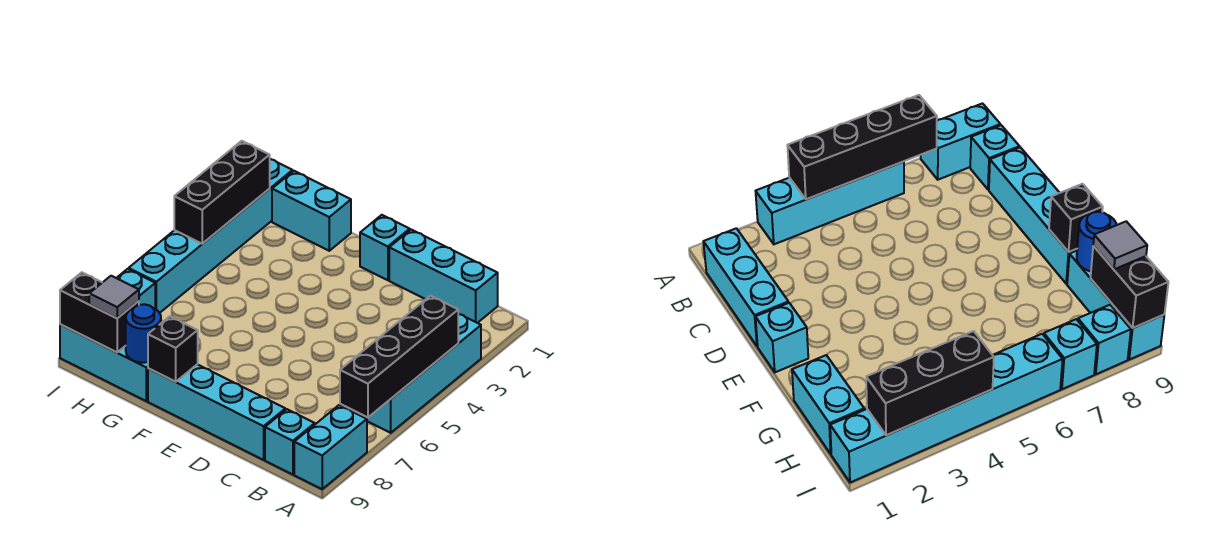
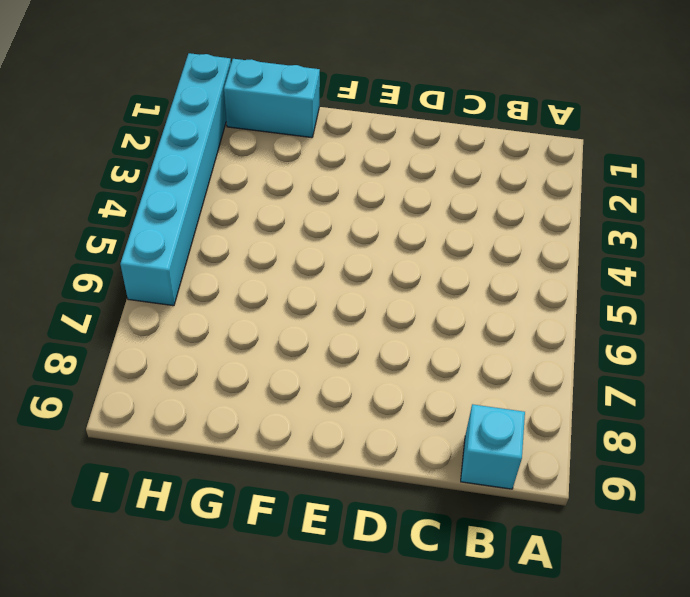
none -> cyan 1x4 brick [363,314,481,433]
none -> cyan 1x2 brick [294,405,367,489]
none -> cyan 1x3 brick [389,230,498,323]

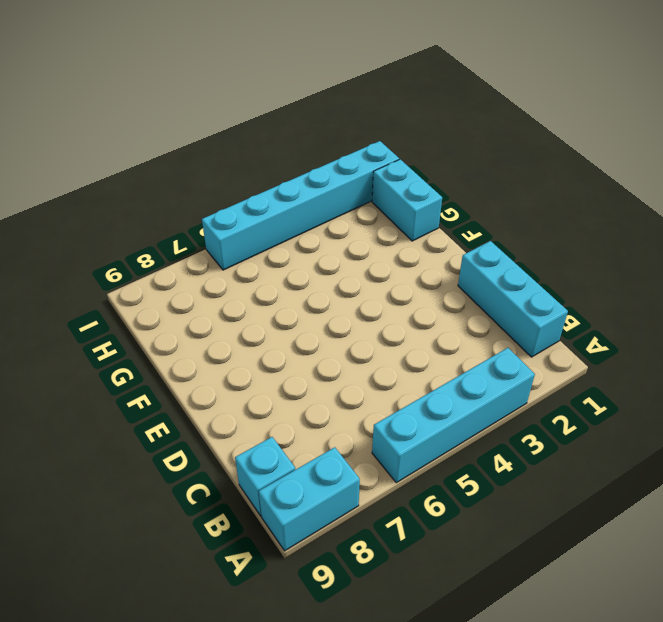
none -> cyan 1x4 brick [148,364,285,460]
none -> cyan 1x1 brick [360,215,410,280]
none -> cyan 1x3 brick [60,324,148,401]

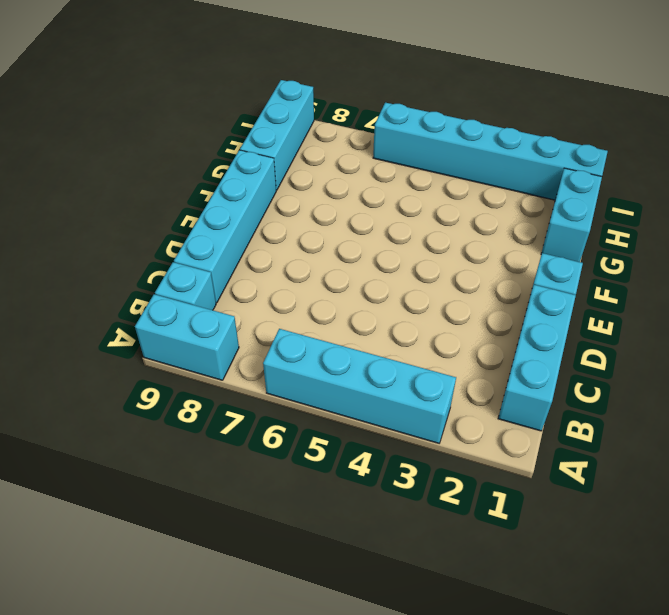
none -> cyan 1x1 brick [117,269,155,309]
none -> cyan 1x1 brick [1078,305,1131,374]
none -> black 1x4 brick [340,296,458,417]

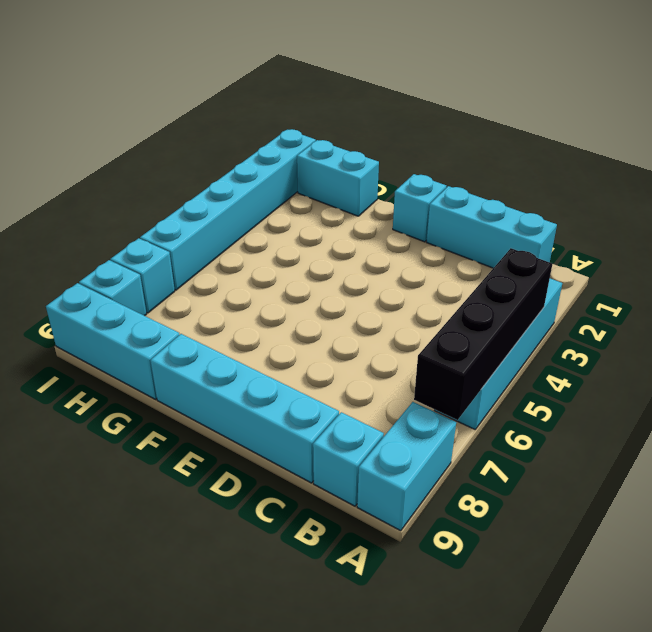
none -> black 1x1 brick [148,316,198,382]
none -> blue 1x1 round brick [126,304,161,363]
none -> black 1x2 brick [60,272,139,352]

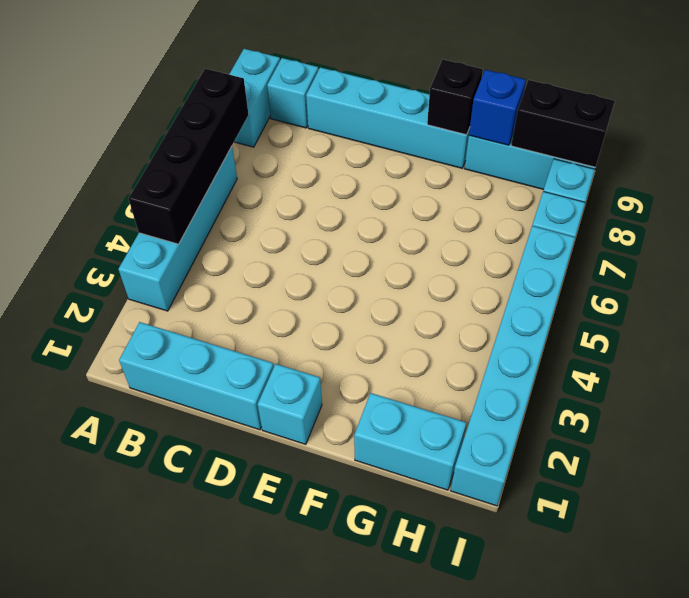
blue 1x1 brick [469,70,526,145] -> blue 1x1 round brick [126,304,161,363]
none -> black 1x3 brick [174,141,270,244]
none -> grey 1x1 tile [89,276,139,318]

